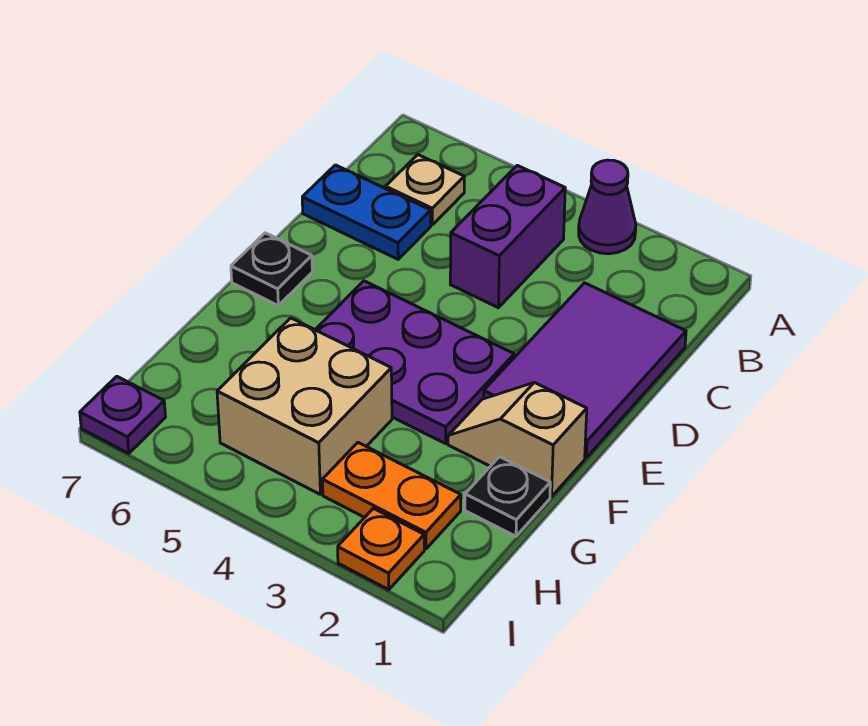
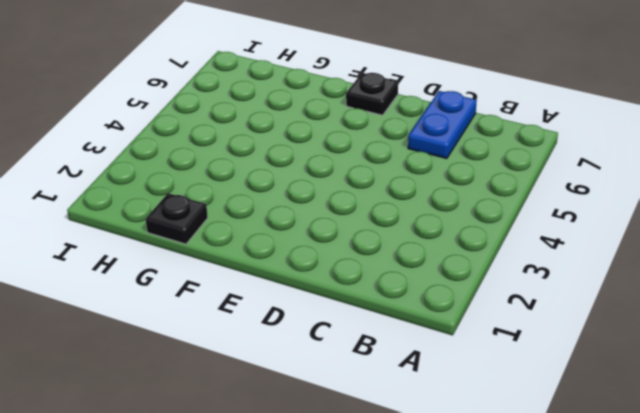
none -> purple 1x1 cone [579,160,636,254]
none -> purple 1x2 brick [450,165,565,308]
none -> tan 1x1 plate [386,155,464,225]

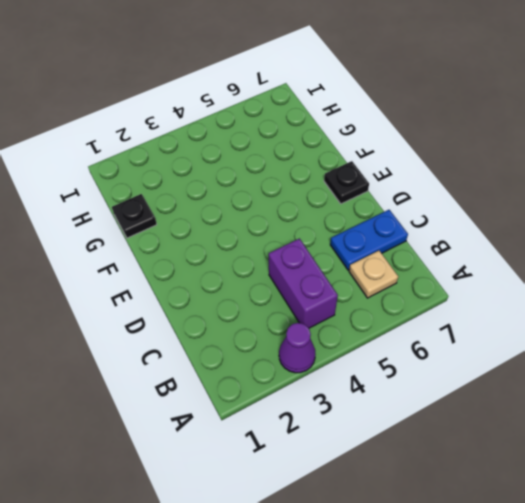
none -> purple 2x3 tile [484,283,686,458]
none -> purple 2x3 plate [315,281,514,444]
none -> tan 1x2 slope [448,383,587,497]

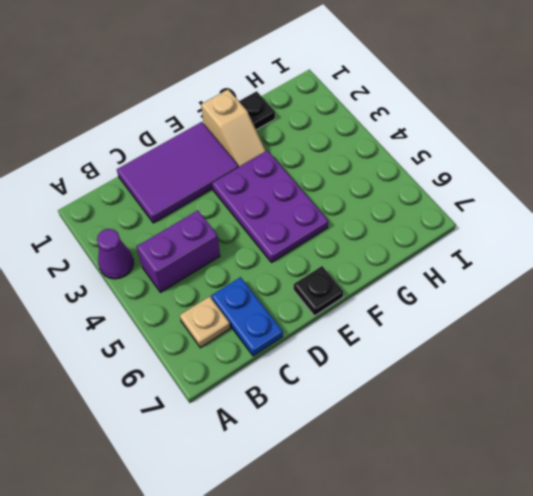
none -> tan 2x2 brick [217,318,392,494]
none -> orange 1x2 plate [322,443,461,549]
none -> orange 1x1 plate [338,508,424,590]

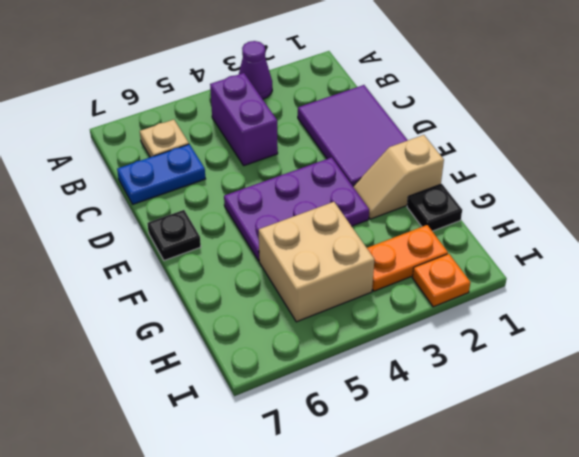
none -> purple 1x1 plate [80,376,165,453]

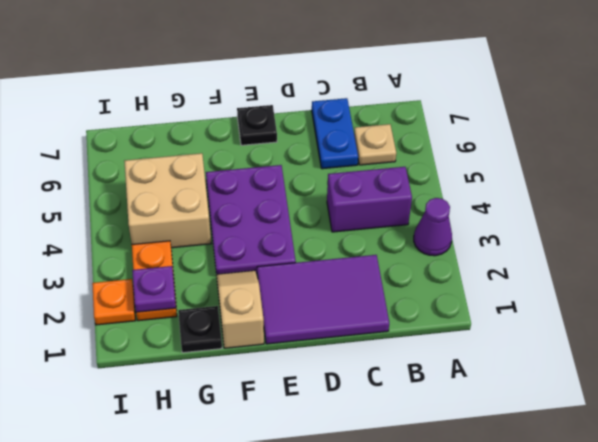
purple 1x1 plate [132,266,176,312] -> purple 1x1 plate moved to [80,376,165,453]

